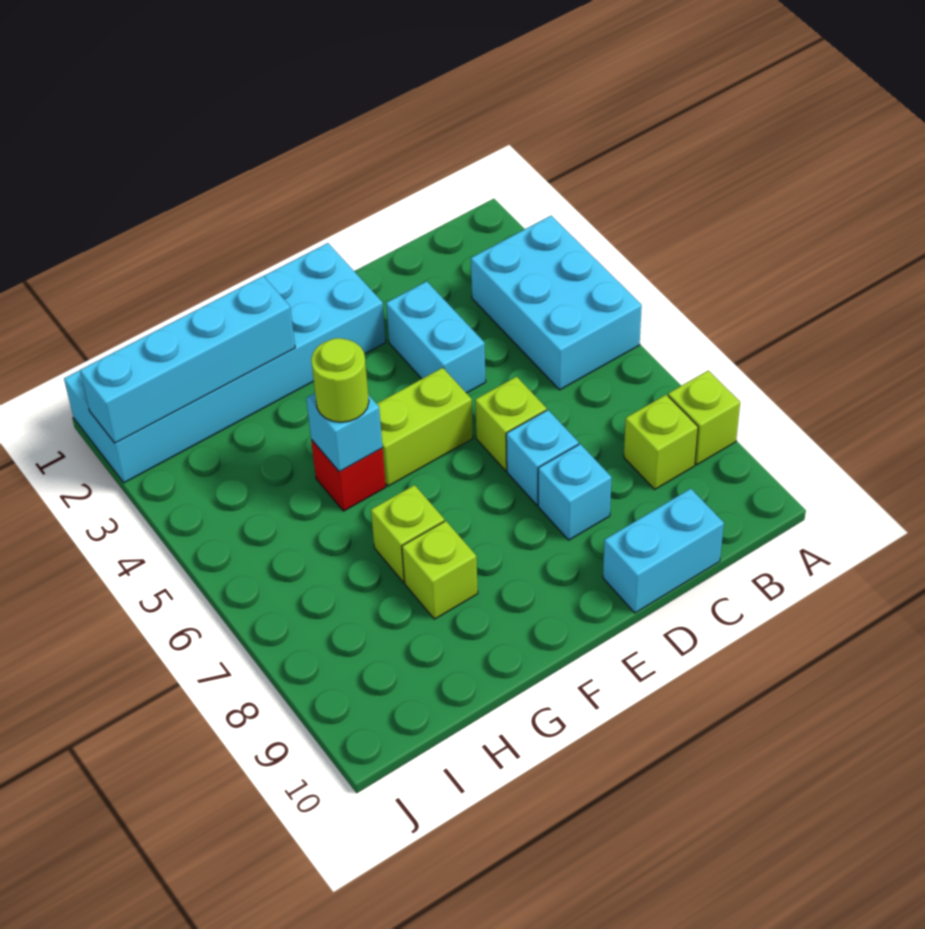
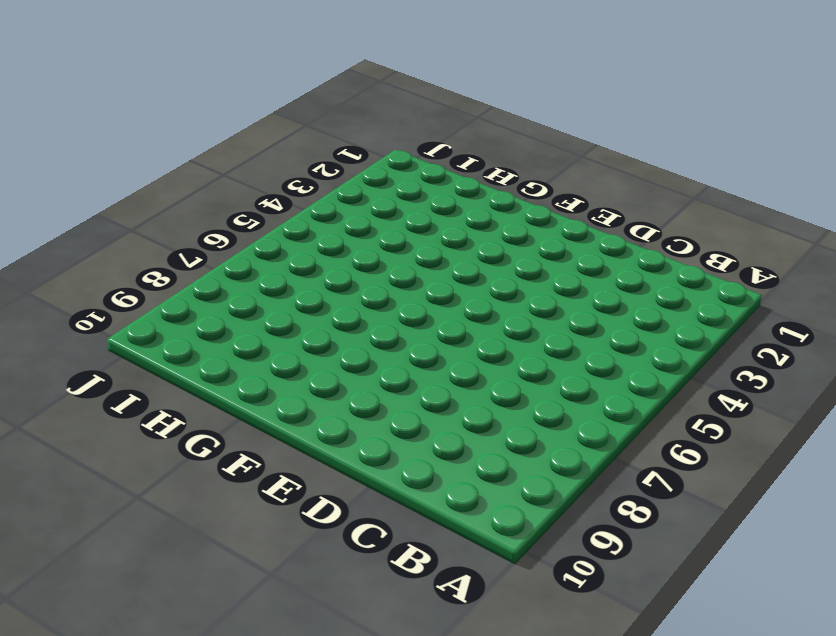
none -> cyan 2x3 brick [471,216,642,390]
none -> lime 1x1 brick [668,370,740,465]
none -> lime 1x1 brick [624,395,698,489]

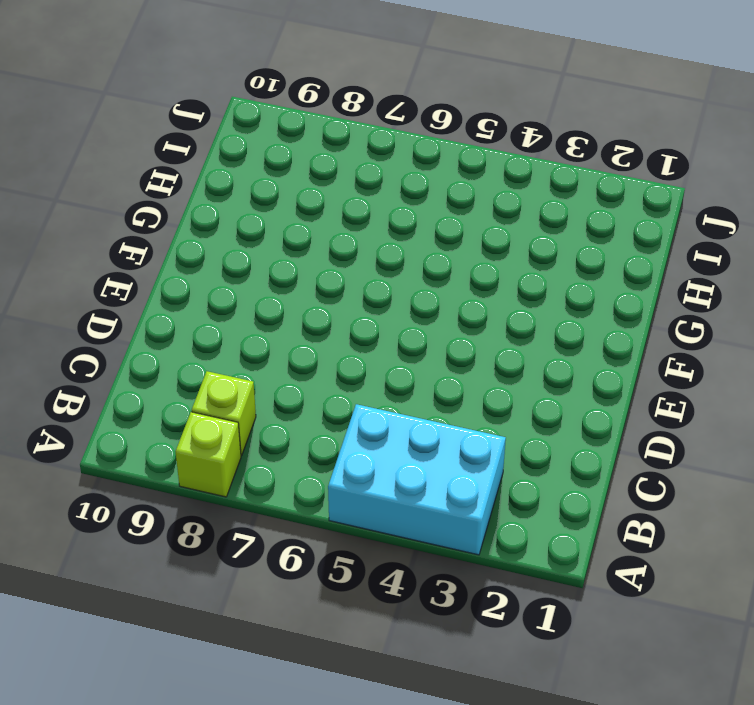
none -> cyan 1x2 brick [603,489,724,613]
none -> cyan 1x2 brick [386,281,486,393]
none -> lime 1x1 brick [475,377,547,471]

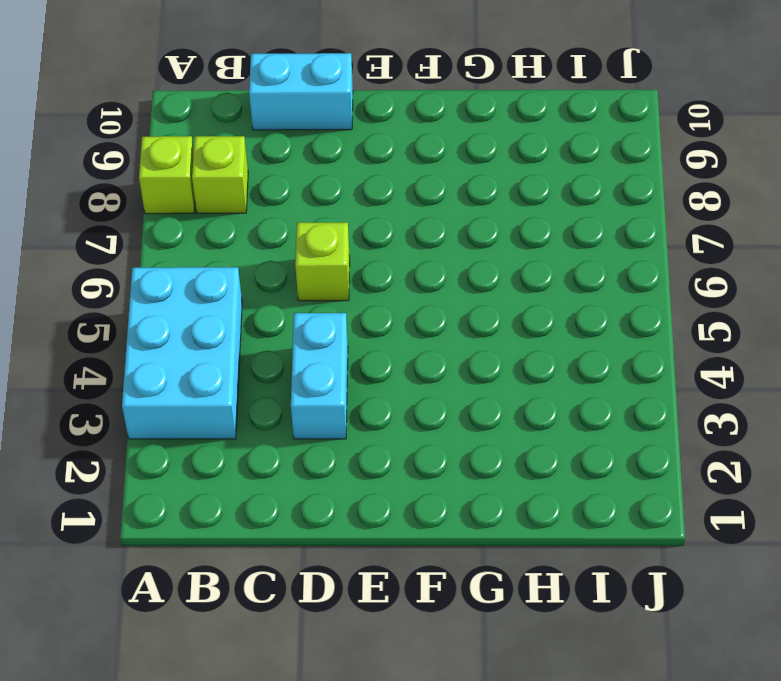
none -> cyan 1x1 brick [506,410,579,505]
none -> cyan 1x1 brick [538,444,612,540]
none -> cyan 2x6 brick [64,243,386,483]

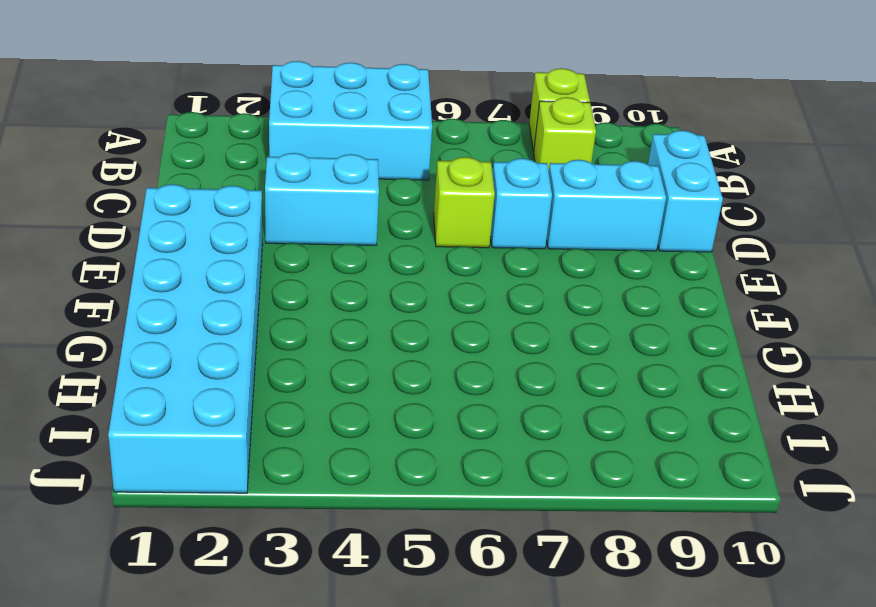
cyan 1x2 brick [547,160,666,251] -> cyan 1x1 brick [538,444,612,540]
none -> lime 1x2 brick [377,368,473,486]
none -> red 1x1 brick [311,440,386,511]
none -> lime 1x1 brick [371,485,444,582]

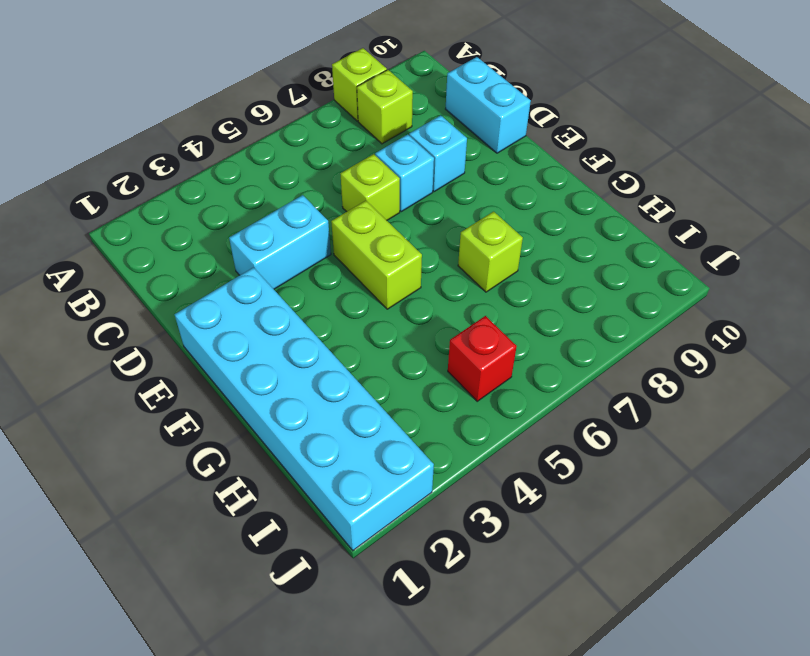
red 1x1 brick [448,316,517,401] -> red 1x1 brick moved to [311,440,386,511]
none -> cyan 2x3 brick [471,216,642,390]
none -> lime 1x1 brick [402,521,478,619]
none -> cyan 1x4 brick [80,276,295,443]

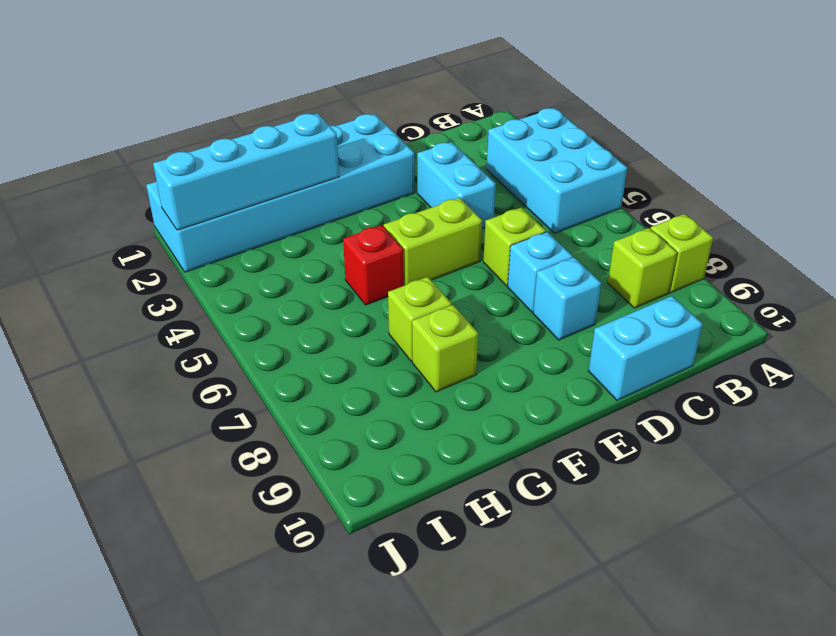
none -> cyan 1x1 brick [306,393,383,472]
none -> lime 1x1 round brick [311,338,369,422]

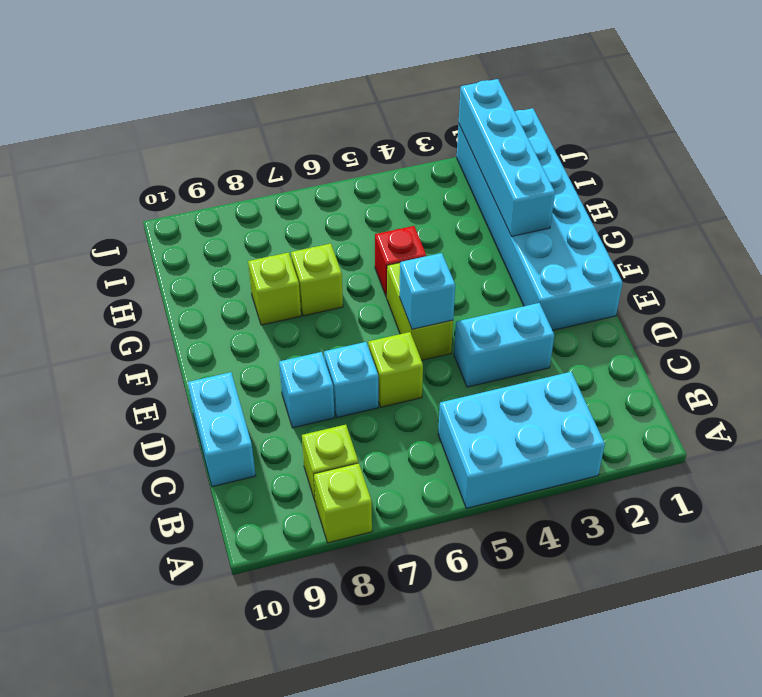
cyan 1x1 brick [399,253,455,329] -> cyan 1x1 brick moved to [306,393,383,472]
none -> lime 1x1 round brick [311,338,369,422]

